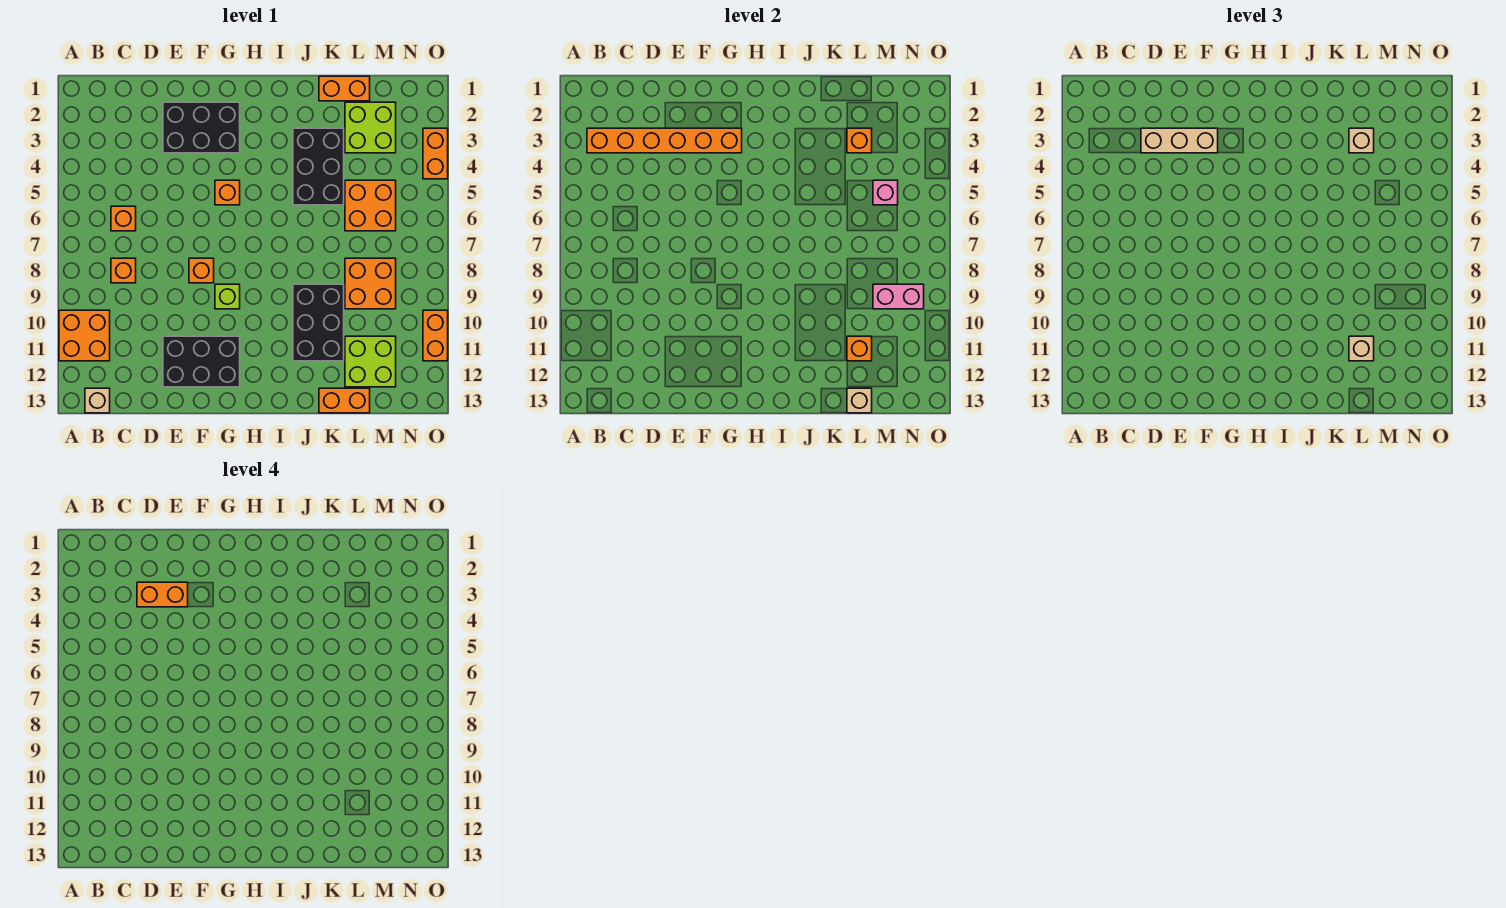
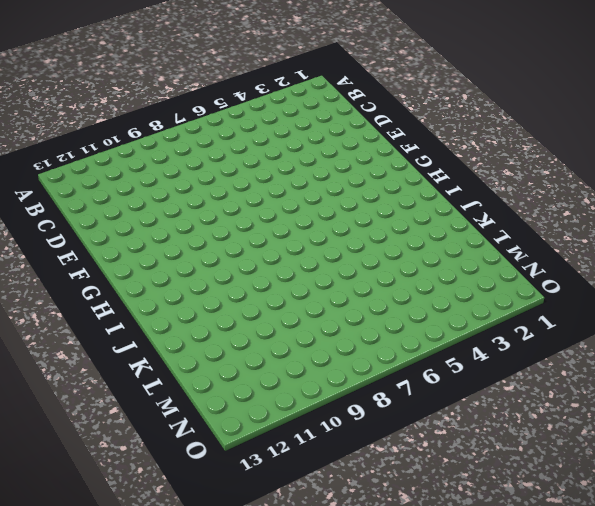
none -> orange 2x2 brick [59,310,110,361]
none -> tan 1x1 brick [85,388,110,413]
none -> orange 1x1 brick [111,206,136,231]

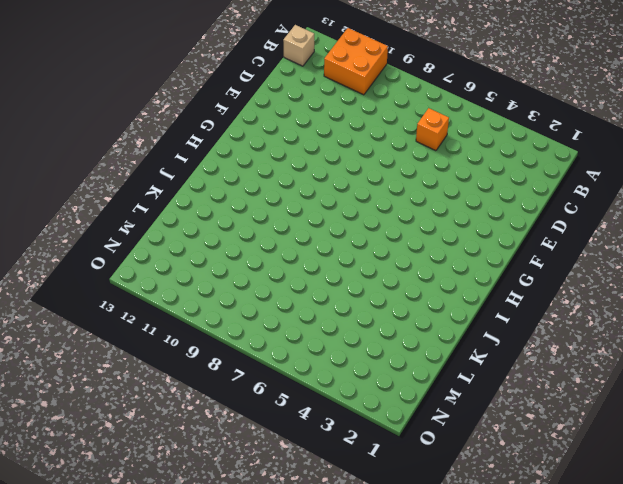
none -> orange 1x1 brick [111,258,136,283]
none -> black 2x3 brick [163,102,240,153]
none -> black 2x3 brick [163,336,240,387]

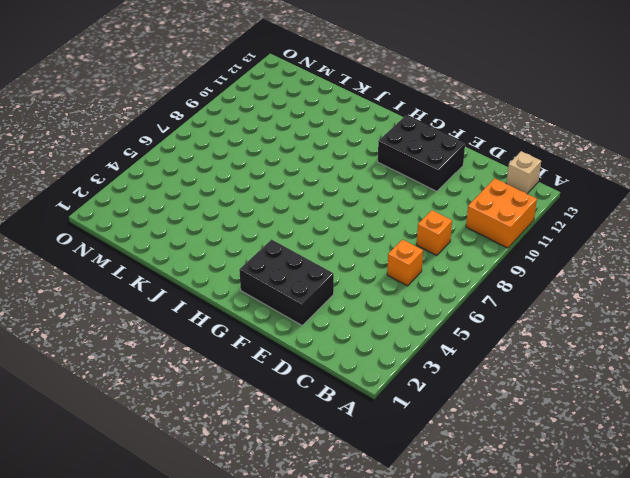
none -> orange 1x1 brick [189,258,214,283]
none -> orange 1x1 brick [215,180,240,205]
none -> lime 1x1 brick [215,284,240,309]

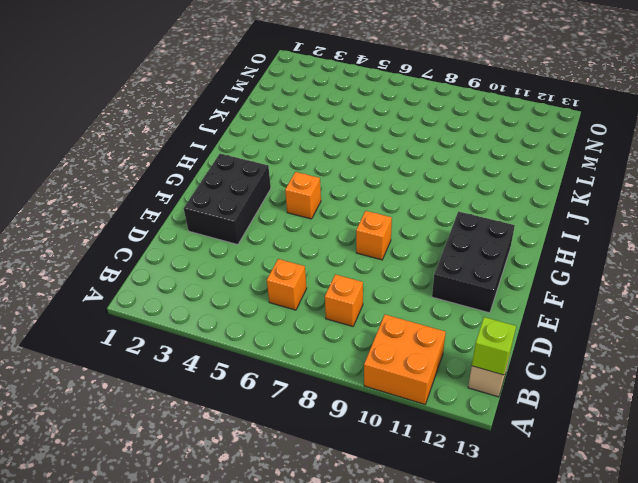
lime 1x1 brick [472,317,516,375] -> lime 1x1 brick moved to [215,284,240,309]
none -> black 2x3 brick [293,128,344,205]
none -> black 2x3 brick [293,284,344,361]
none -> orange 1x2 brick [319,76,370,101]

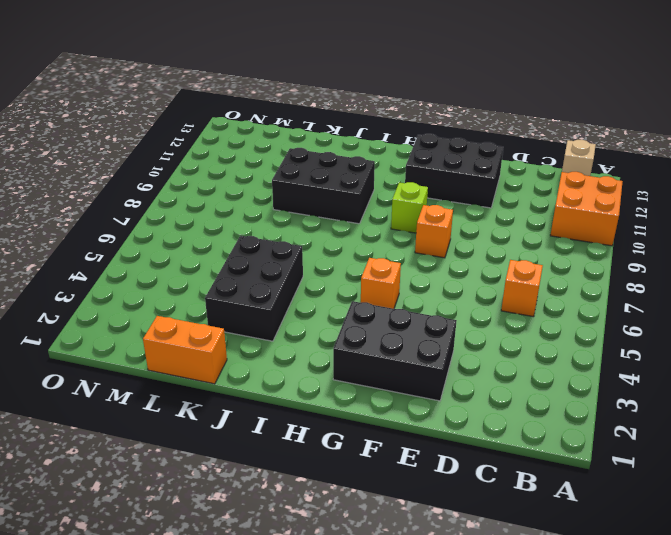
black 2x3 brick [272,147,375,224] -> black 2x3 brick turned to [293,284,344,361]
none -> orange 1x1 brick [111,258,136,283]
none -> orange 1x2 brick [319,388,370,413]
none -> lime 2x2 brick [345,102,396,153]

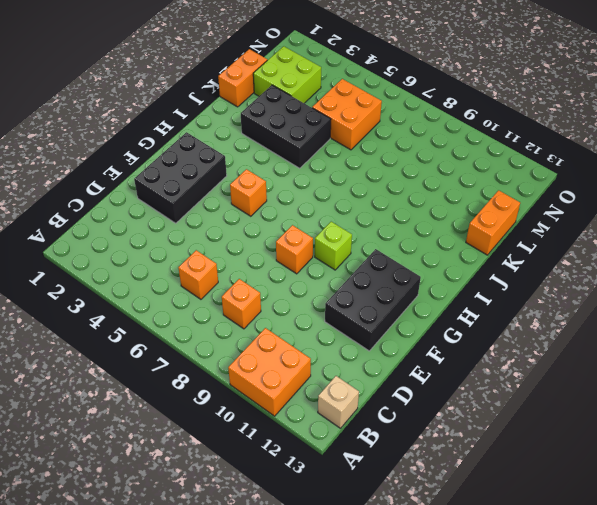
none -> black 2x3 brick [293,284,344,361]
none -> orange 2x2 brick [345,258,396,309]
none -> lime 2x2 brick [345,336,396,387]

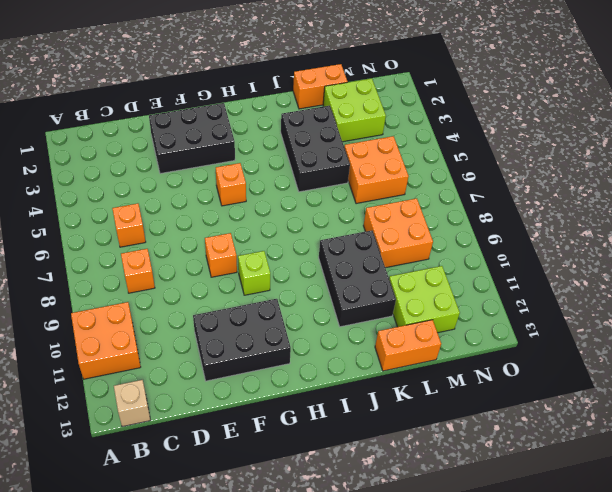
none -> orange 1x2 brick [423,128,448,179]
none -> orange 1x2 brick [423,310,448,361]
none -> orange 1x6 brick [587,128,742,153]

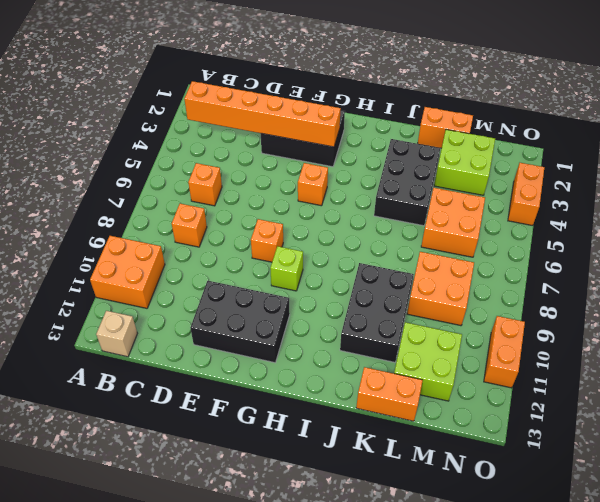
none -> orange 1x1 brick [847,128,872,153]
none -> orange 1x1 brick [847,336,872,361]
none -> tan 1x1 brick [847,388,872,413]

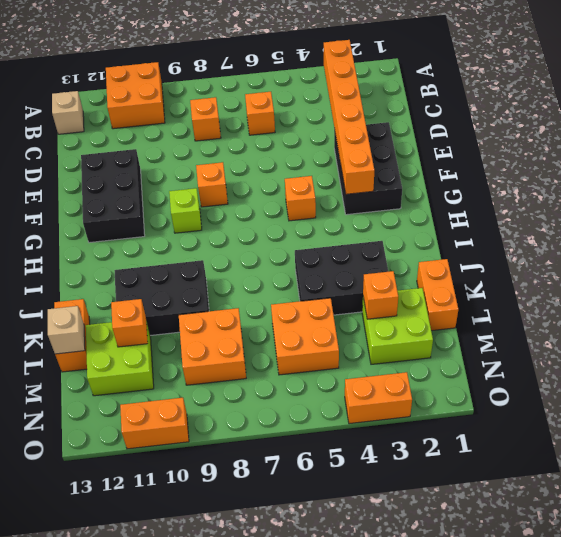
none -> pink 1x1 brick [873,180,898,205]
none -> pink 1x2 brick [873,284,924,309]
none -> tan 1x3 brick [1141,128,1218,153]

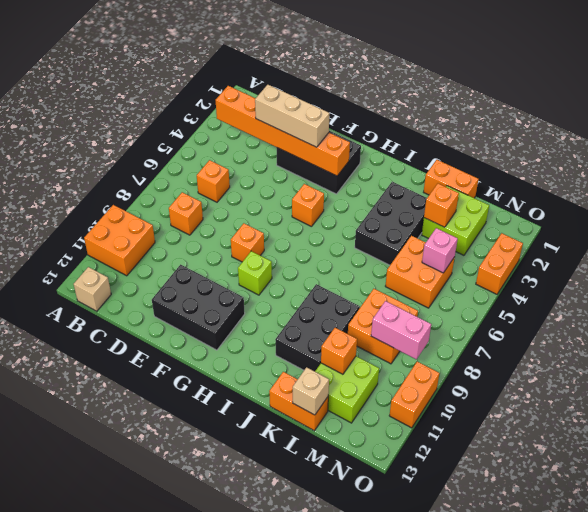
none -> tan 1x1 brick [1349,128,1374,153]
none -> tan 1x1 brick [1349,336,1374,361]
none -> orange 1x2 brick [137,582,188,607]

